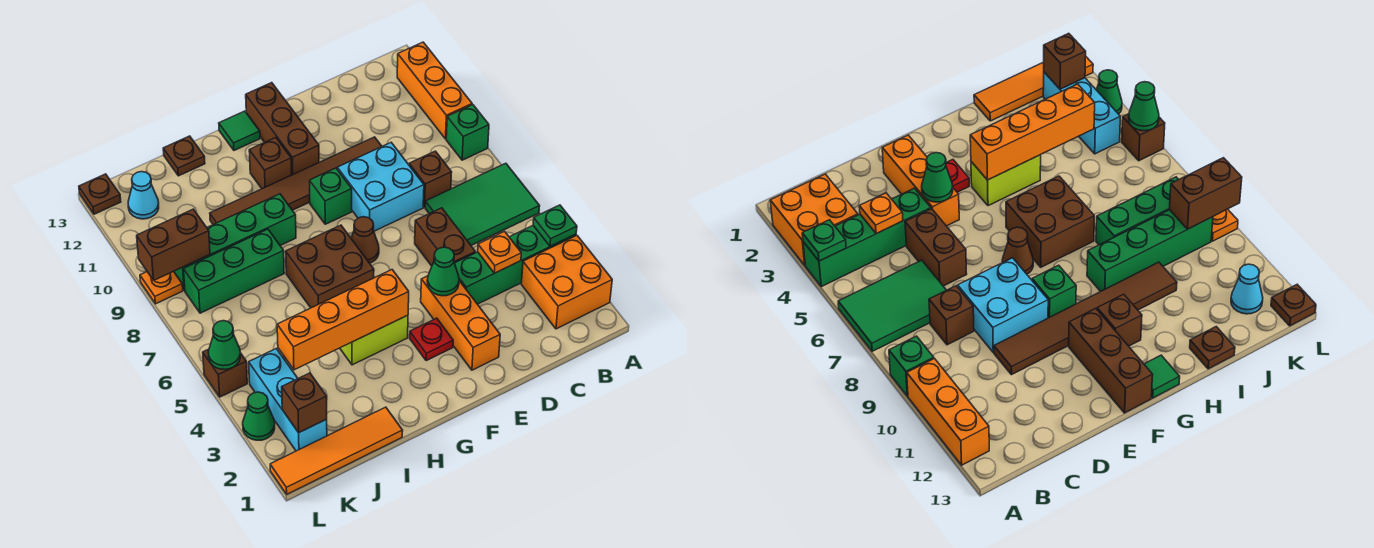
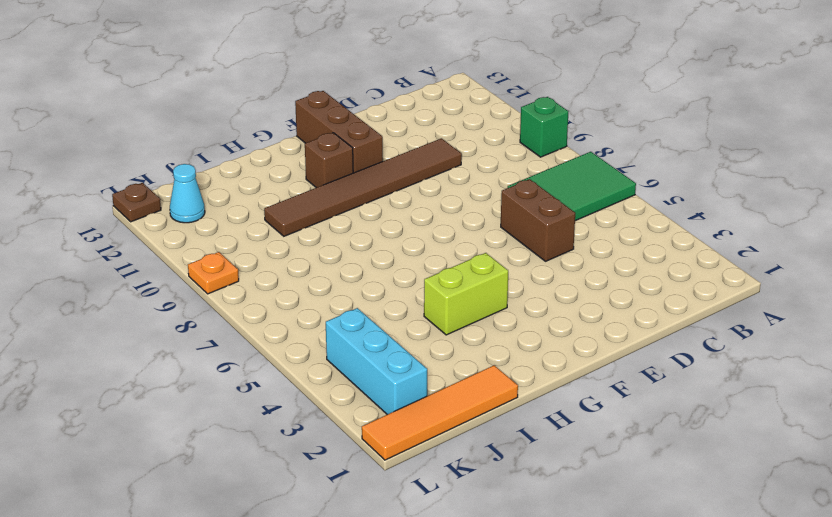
none -> orange 2x2 brick [521,235,612,329]
none -> green 1x4 brick [455,226,576,304]
none -> orange 1x3 brick [397,42,472,139]
none -> brown 1x1 brick [409,151,452,207]

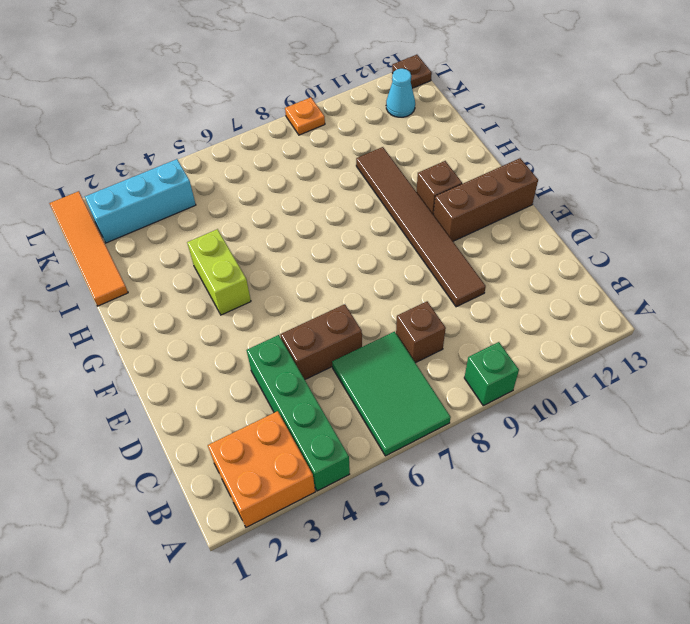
none -> orange 1x3 brick [397,42,472,139]
none -> cyan 2x2 brick [337,143,424,231]
none -> orange 1x3 brick [421,276,500,370]
none -> red 1x1 plate [410,318,453,361]

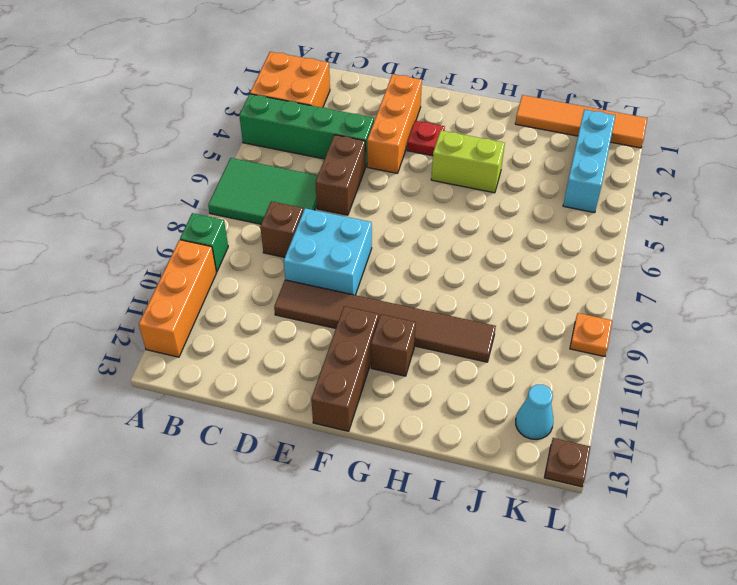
none -> brown 1x1 cone [351,217,379,263]
none -> green 1x1 brick [310,168,352,224]
none -> brown 2x2 brick [286,225,374,308]
none -> green 1x1 tile [219,111,260,150]

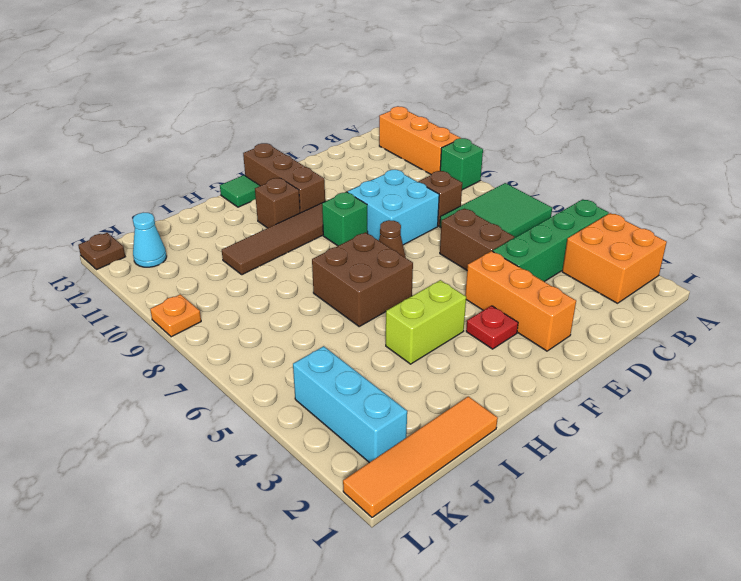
none -> green 1x4 brick [174,194,296,290]
none -> green 1x3 brick [183,229,284,313]
none -> brown 1x1 plate [163,136,205,176]
none -> green 1x1 cone [243,392,275,440]

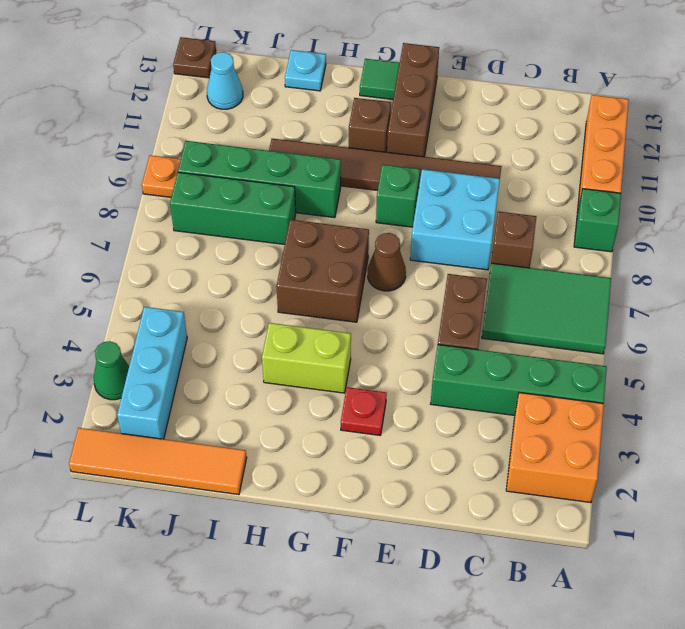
cyan 1x1 plate [285,50,326,91] -> brown 1x1 plate [163,136,205,176]
none -> orange 1x3 brick [421,276,500,370]
none -> brown 1x1 brick [203,349,247,397]
none -> green 1x1 plate [533,205,577,246]
none -> orange 1x1 plate [478,232,521,273]

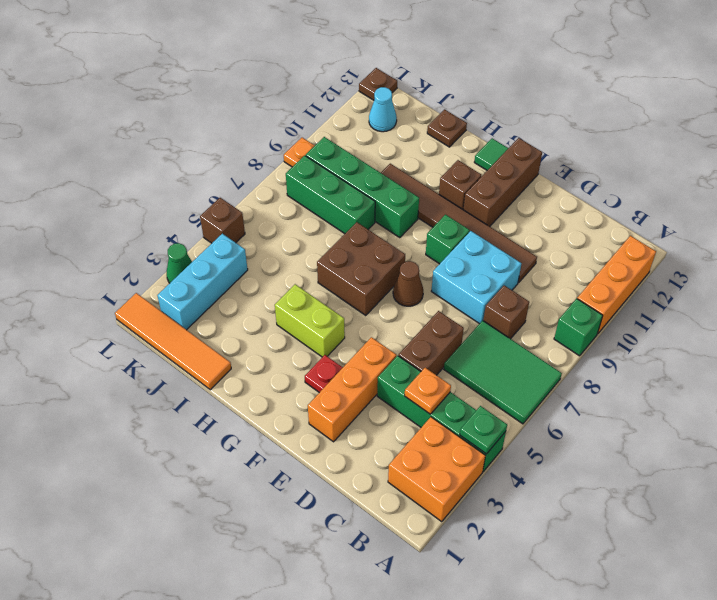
none -> green 1x1 cone [427,247,459,296]
none -> orange 1x4 brick [277,270,409,370]
none -> brown 1x1 brick [282,373,327,433]
none -> brown 1x2 brick [137,209,210,280]

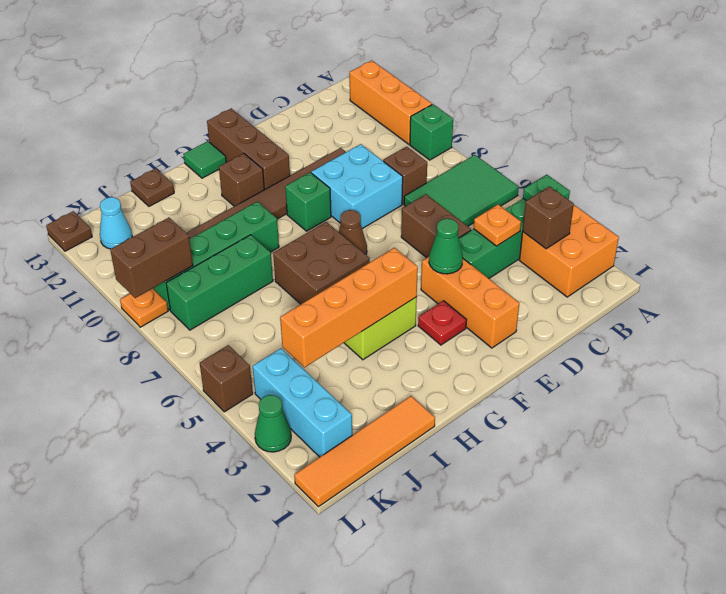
brown 1x1 brick [523,186,574,249] -> brown 1x1 brick moved to [282,373,327,433]
none -> green 1x1 cone [208,321,240,369]

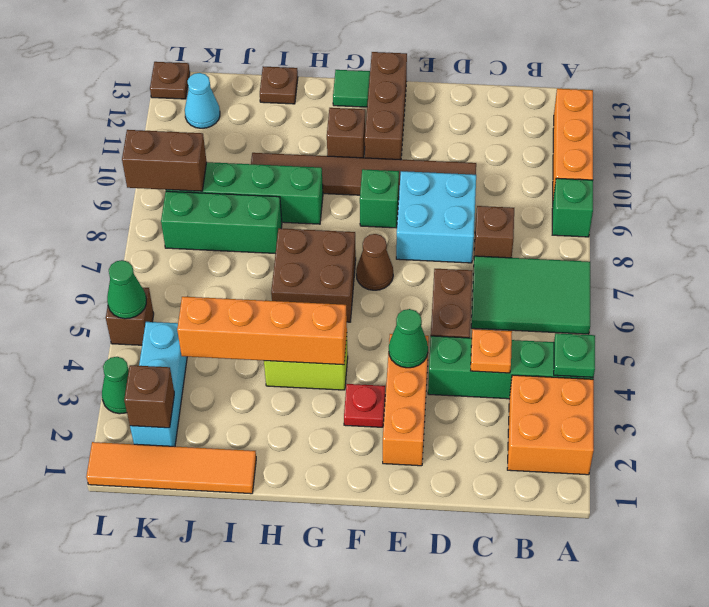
none -> orange 1x1 plate [140,271,183,304]

